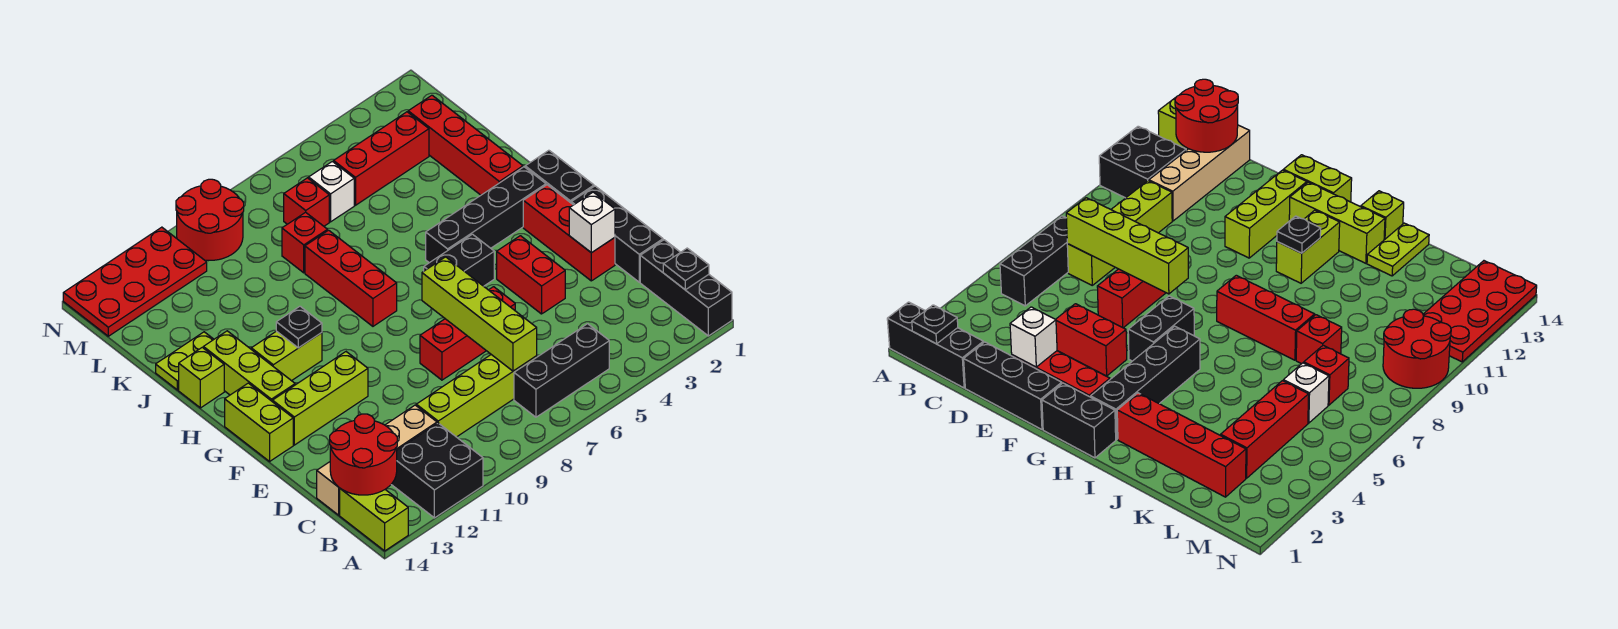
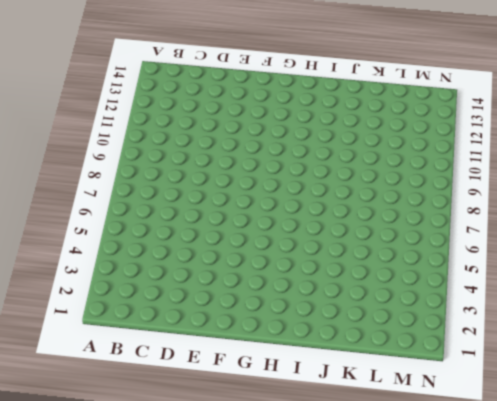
none -> black 1x3 brick [640,240,732,336]
none -> black 2x2 brick [391,423,483,518]
none -> lime 1x2 brick [340,488,408,551]
none -> black 1x3 brick [514,324,609,417]

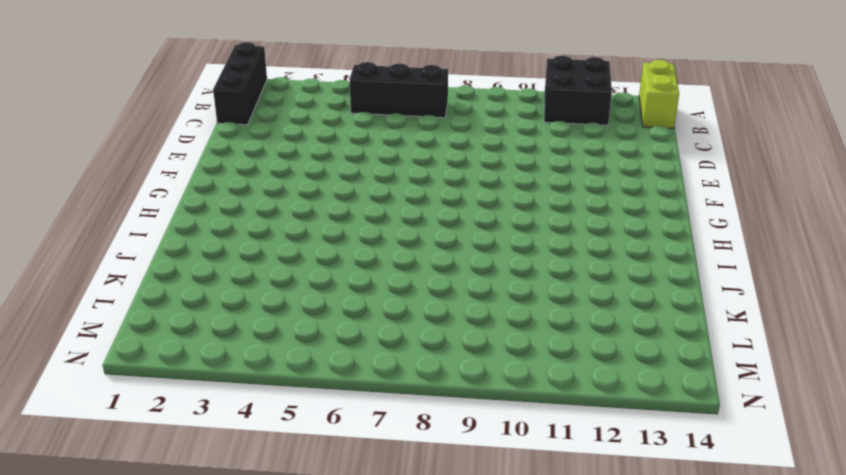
none -> lime 1x4 brick [416,355,537,437]
none -> tan 1x4 brick [317,405,437,515]
none -> black 1x3 brick [571,186,663,282]
none -> red 1x3 brick [523,185,615,281]

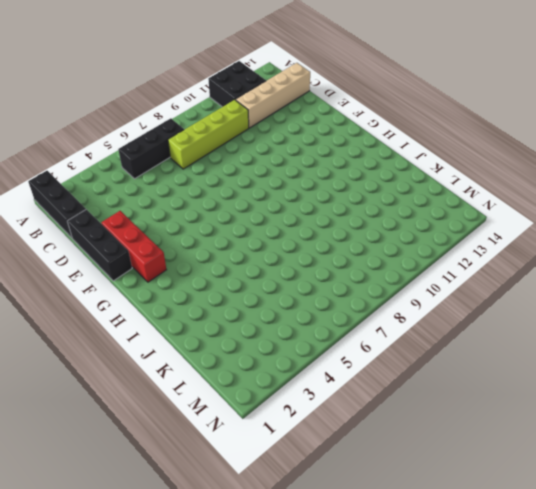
none -> lime 1x2 brick [340,488,408,551]
none -> red 1x2 brick [497,236,565,314]
none -> red 1x3 brick [420,287,515,380]
none -> lime 1x3 brick [273,352,368,445]

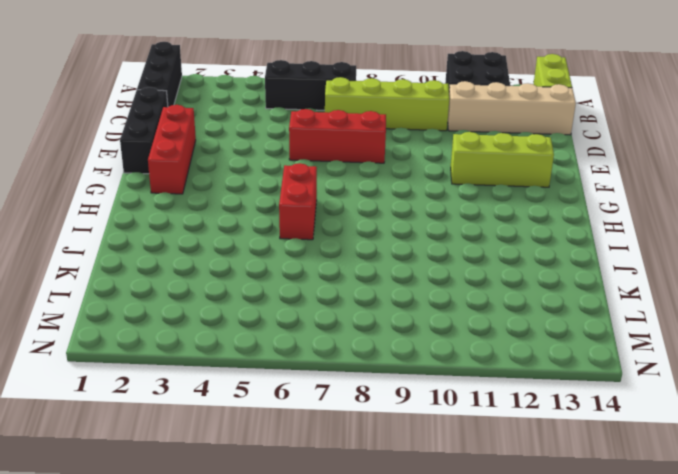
red 1x2 brick [279,163,317,240] -> red 1x2 brick moved to [497,236,565,314]
none -> lime 1x2 brick [225,383,293,461]
none -> black 1x2 brick [525,150,594,203]
none -> black 1x2 brick [424,234,494,286]
none -> lime 1x3 brick [203,331,295,402]

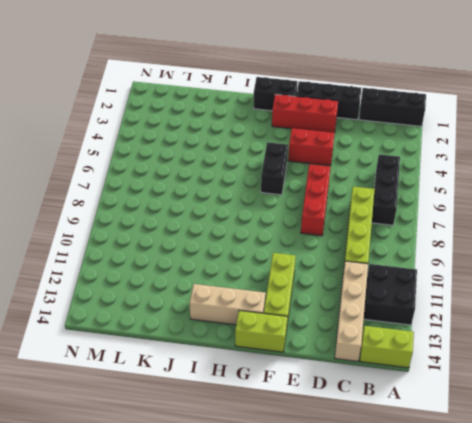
tan 1x3 brick [189,284,266,325] -> lime 1x3 brick [203,331,295,402]
none -> black 1x4 brick [426,167,546,263]
none -> red 1x3 brick [305,230,397,326]
none -> lime 1x2 brick [251,331,322,381]
none -> red 1x4 brick [408,95,523,195]

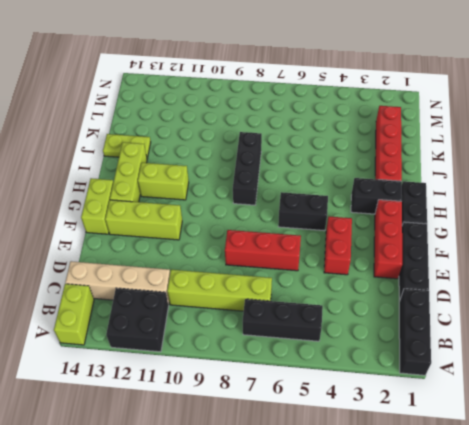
black 1x2 brick [351,178,402,214] -> black 1x4 brick [426,167,546,263]
black 1x3 brick [233,132,262,205] -> red 1x3 brick [305,230,397,326]
none -> lime 1x1 brick [179,347,224,408]
none -> red 1x1 brick [282,212,328,273]
none -> red 1x3 brick [334,112,429,205]
none -> white 1x1 brick [309,161,354,222]

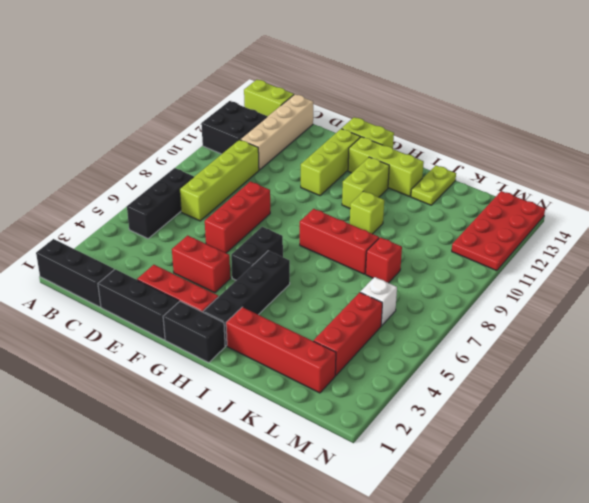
lime 1x1 brick [350,191,384,234] -> lime 1x1 brick moved to [179,347,224,408]
none -> red 1x1 brick [284,178,329,226]
none -> red 2x2 round brick [176,179,244,261]
none -> black 1x1 plate [663,248,709,290]
none -> red 2x2 round brick [330,414,397,495]

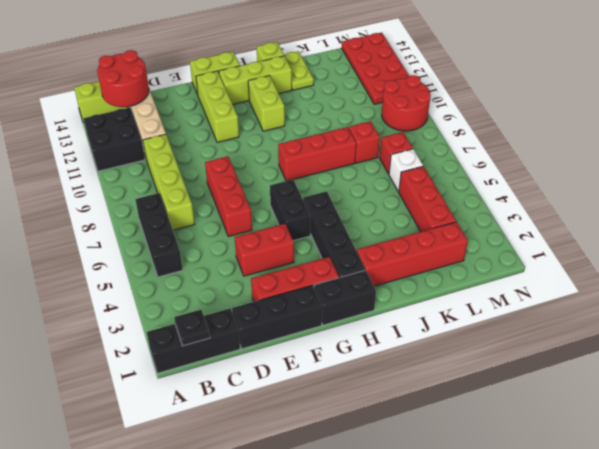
none -> lime 1x4 brick [422,257,537,371]
none -> white 1x1 brick [569,192,615,253]
none -> black 1x1 plate [276,306,322,348]

